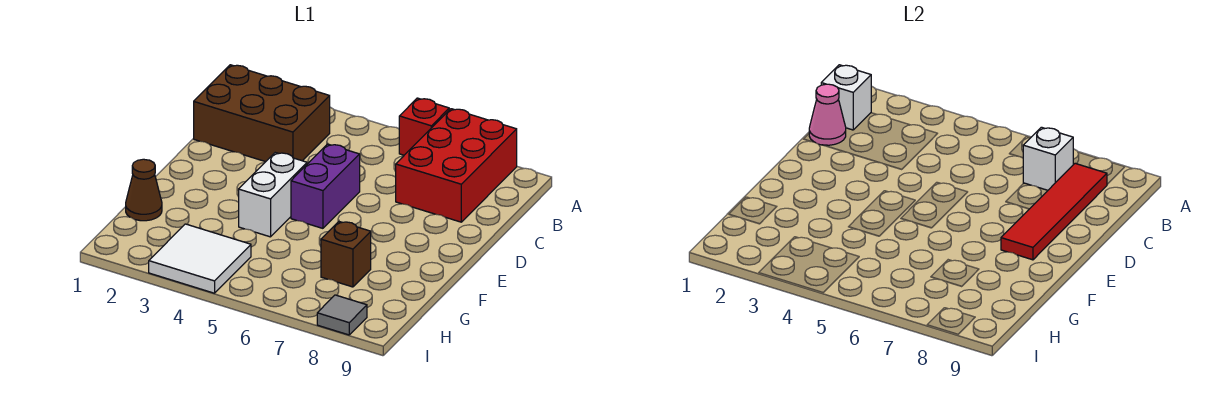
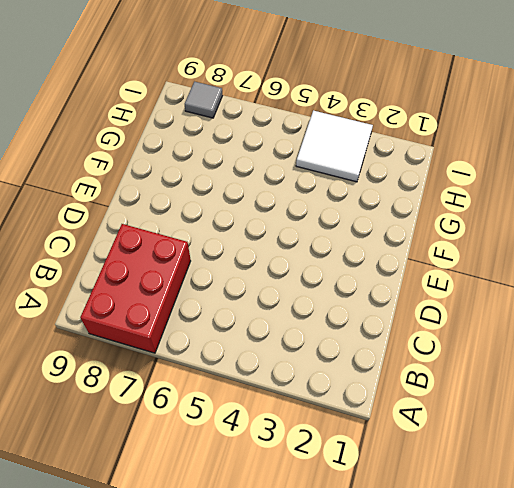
none -> red 1x1 brick [399,98,449,155]
none -> brown 2x3 brick [194,65,330,162]
none -> purple 1x2 brick [291,144,360,228]

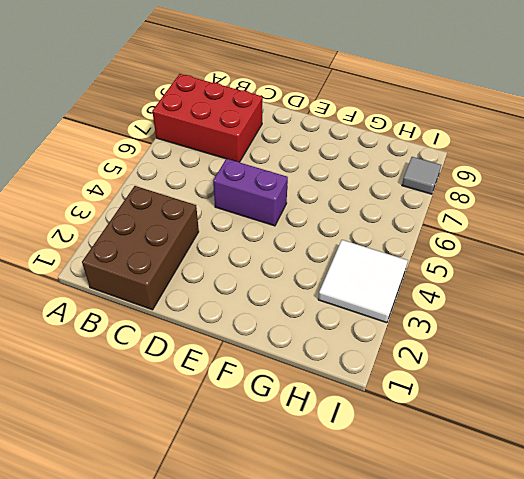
none -> red 1x1 brick [399,98,449,155]
none -> white 1x2 brick [239,153,307,237]
none -> brown 1x1 cone [126,159,162,221]

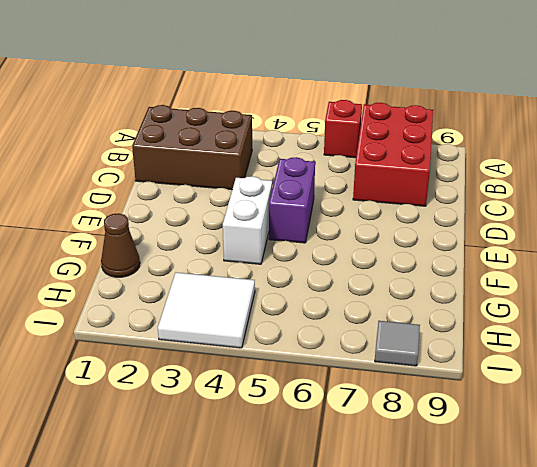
none -> brown 1x1 brick [321,222,371,287]
none -> white 1x1 brick [821,65,871,130]
none -> white 1x1 brick [1023,127,1073,190]

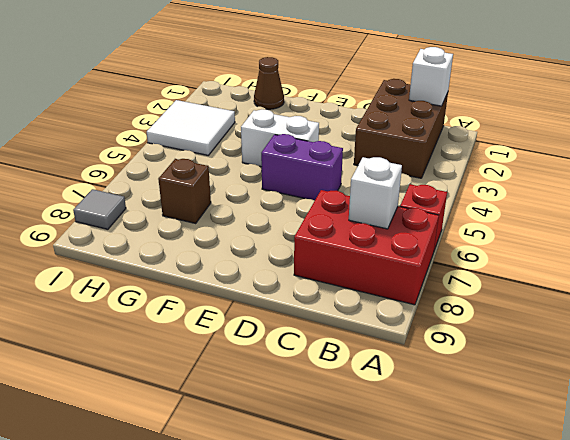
none -> red 1x4 tile [1001,163,1107,260]
none -> pink 1x1 cone [809,84,846,145]

